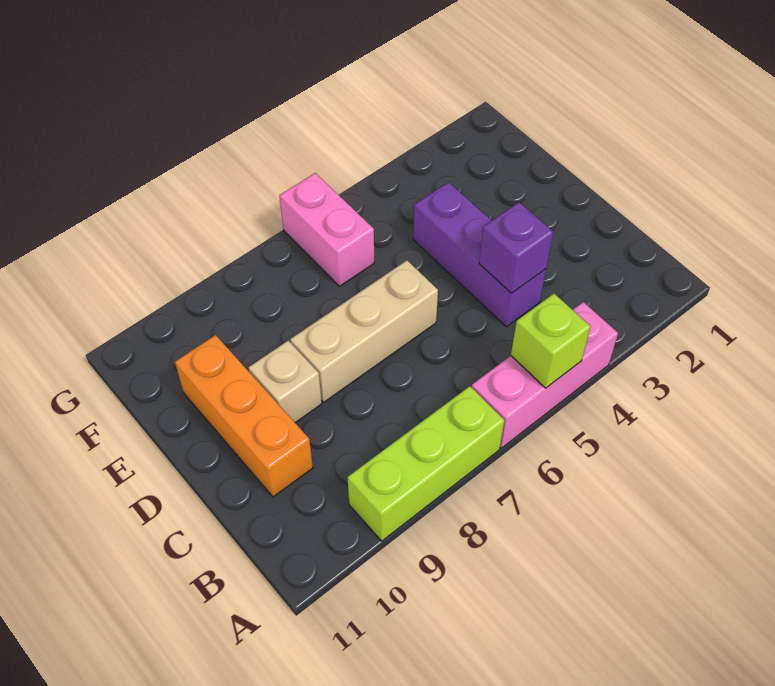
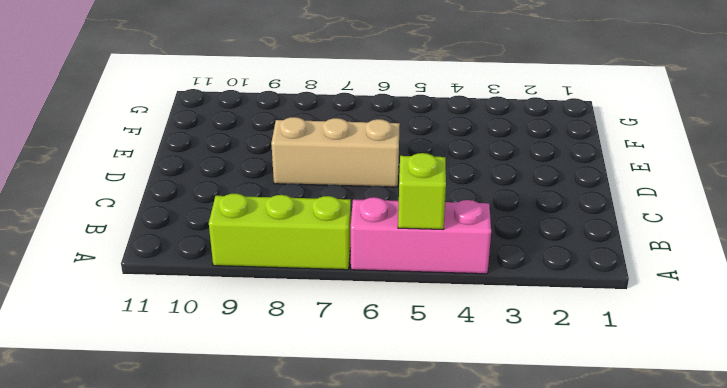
none -> purple 1x3 brick [413,182,546,327]
none -> orange 1x3 brick [175,335,313,497]

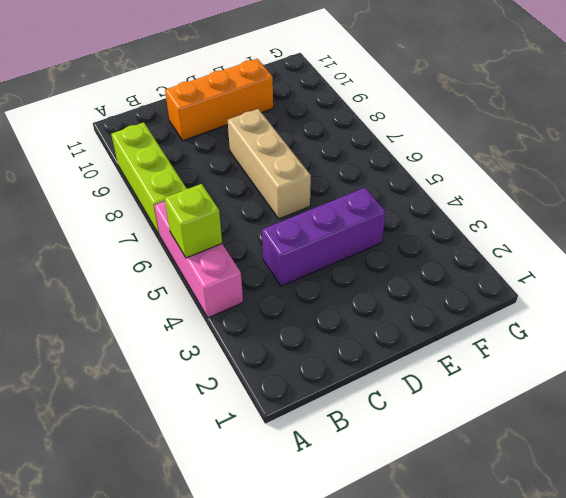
none -> tan 1x1 brick [248,341,322,423]
none -> pink 1x2 brick [279,173,374,286]

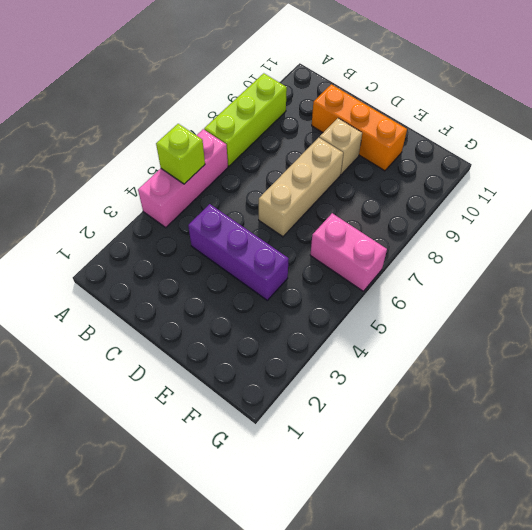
none -> purple 1x1 brick [479,202,553,293]

